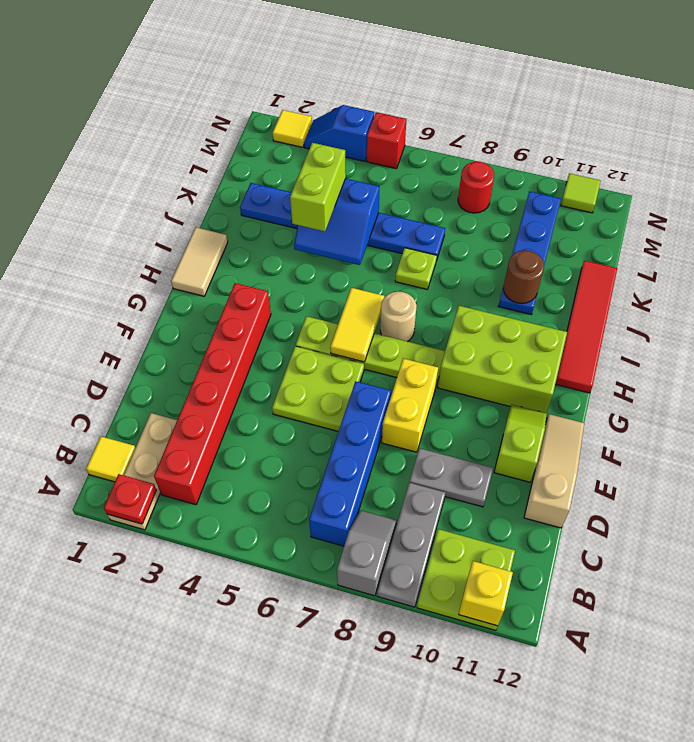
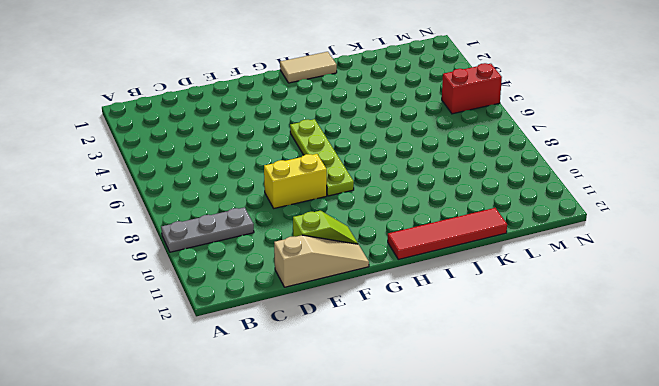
red 1x2 brick [442,63,502,114] -> red 1x1 brick [367,112,406,169]
none -> tan 1x3 plate [107,413,177,530]
none -> grey 1x2 slope [337,510,396,596]
none -> lime 2x2 plate [417,529,515,630]
none -> yellow 1x1 tile [86,437,136,482]

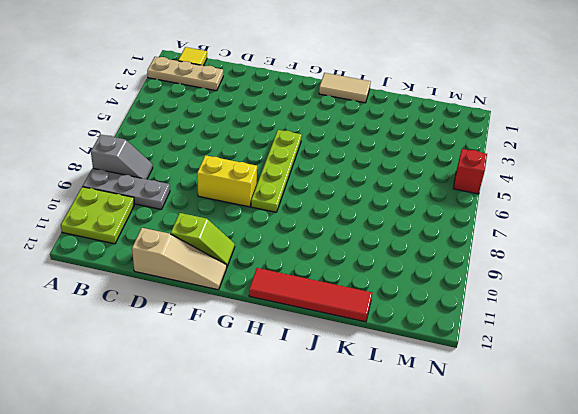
none -> red 1x6 brick [154,283,271,505]
none -> blue 1x4 brick [309,381,391,546]
none -> grey 1x2 plate [409,448,493,507]
none -> lime 2x2 plate [272,346,364,432]

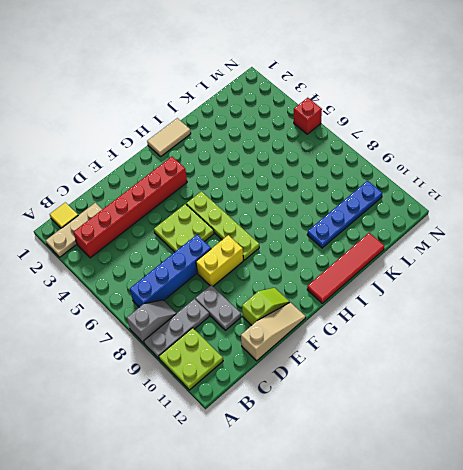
none -> lime 2x3 brick [438,306,567,413]
none -> tan 1x1 round brick [380,292,417,342]
none -> lime 1x1 plate [395,248,437,289]
none -> blue 1x6 plate [240,183,445,260]

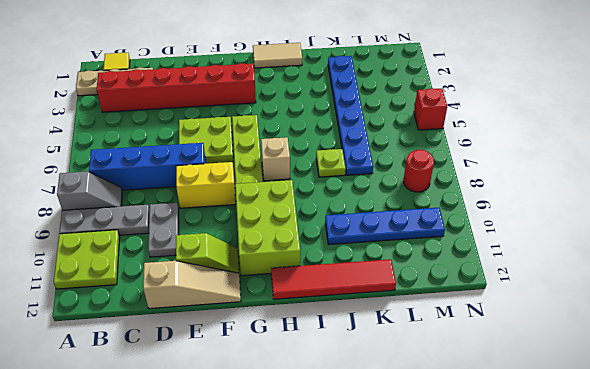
tan 1x1 brick [261,137,290,181] -> tan 1x1 round brick [380,292,417,342]
none -> yellow 1x1 tile [273,110,312,147]
none -> blue 1x2 slope [304,105,374,161]
none -> lime 1x1 tile [561,173,601,213]
none -> red 1x1 plate [104,474,156,524]

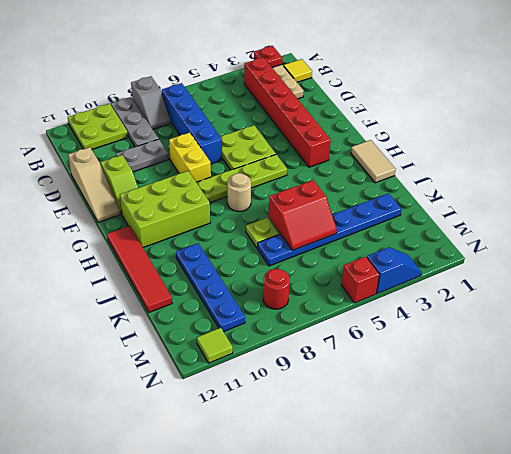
red 2x2 slope [269,180,337,250] -> blue 2x2 slope [294,178,380,265]
none -> yellow 1x1 tile [273,110,312,147]
none -> yellow 1x1 brick [459,561,513,626]
none -> yellow 1x2 tile [330,288,384,362]
none -> brown 1x1 round brick [503,250,544,304]

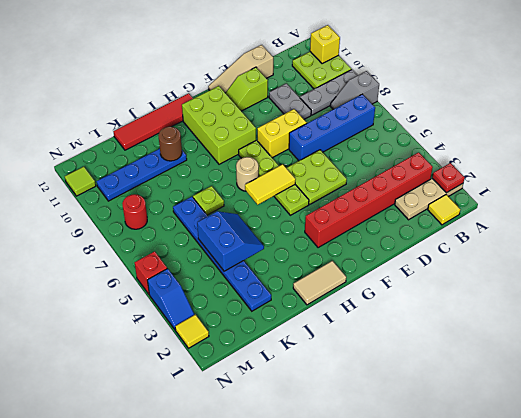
none -> lime 1x2 brick [290,143,346,231]

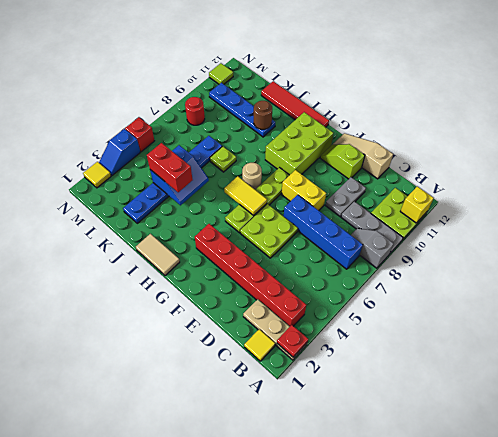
red 1x2 brick [147,143,193,192] -> lime 1x2 brick [290,143,346,231]

